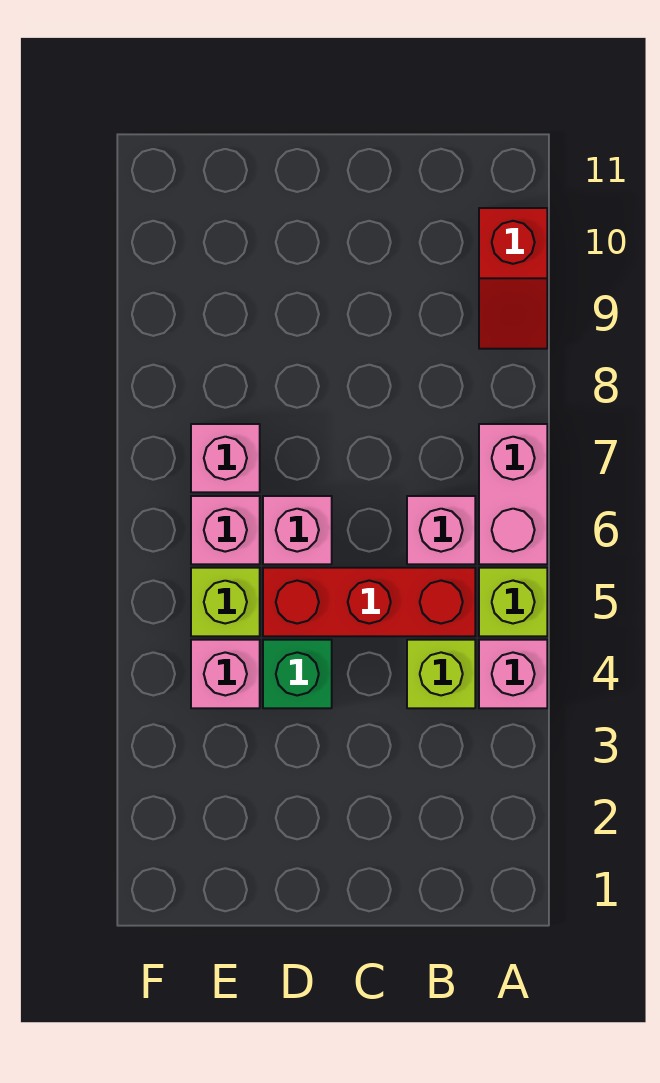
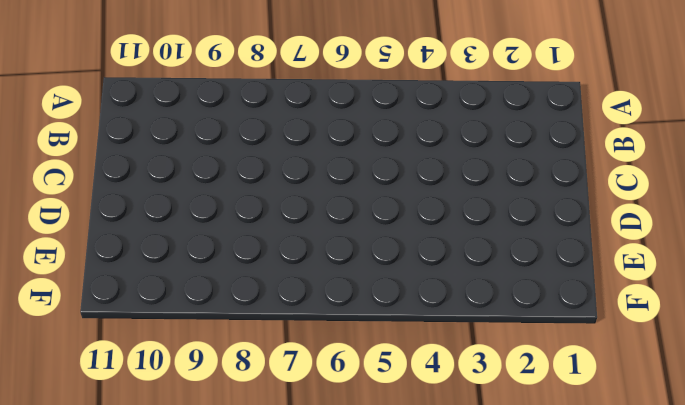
none -> pink 1x1 brick [479,640,547,708]
none -> lime 1x1 brick [479,568,547,636]
none -> pink 1x2 brick [479,424,547,564]

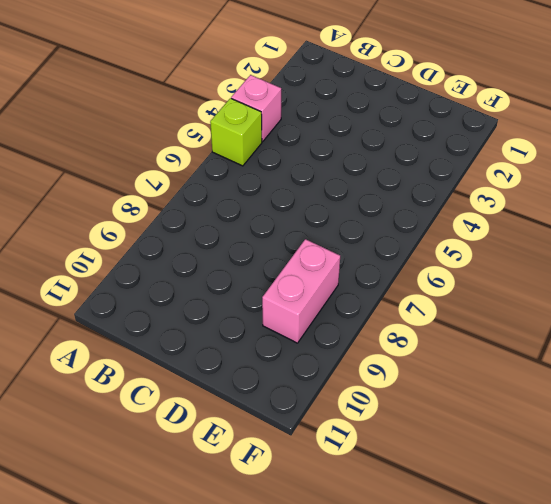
pink 1x2 brick [262,239,340,343] -> pink 1x2 brick moved to [479,424,547,564]
none -> red 1x2 slope [479,208,547,349]
none -> lime 1x1 brick [407,640,475,708]
none -> red 1x3 brick [263,568,475,636]

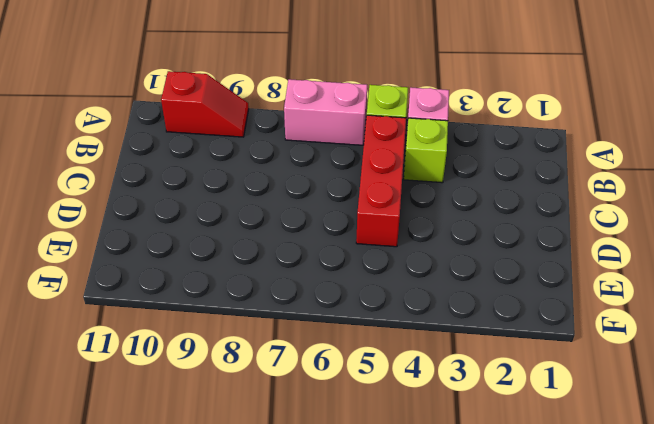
none -> pink 1x1 brick [407,496,475,564]
none -> green 1x1 brick [263,640,332,708]
none -> pink 1x1 brick [263,496,332,564]

